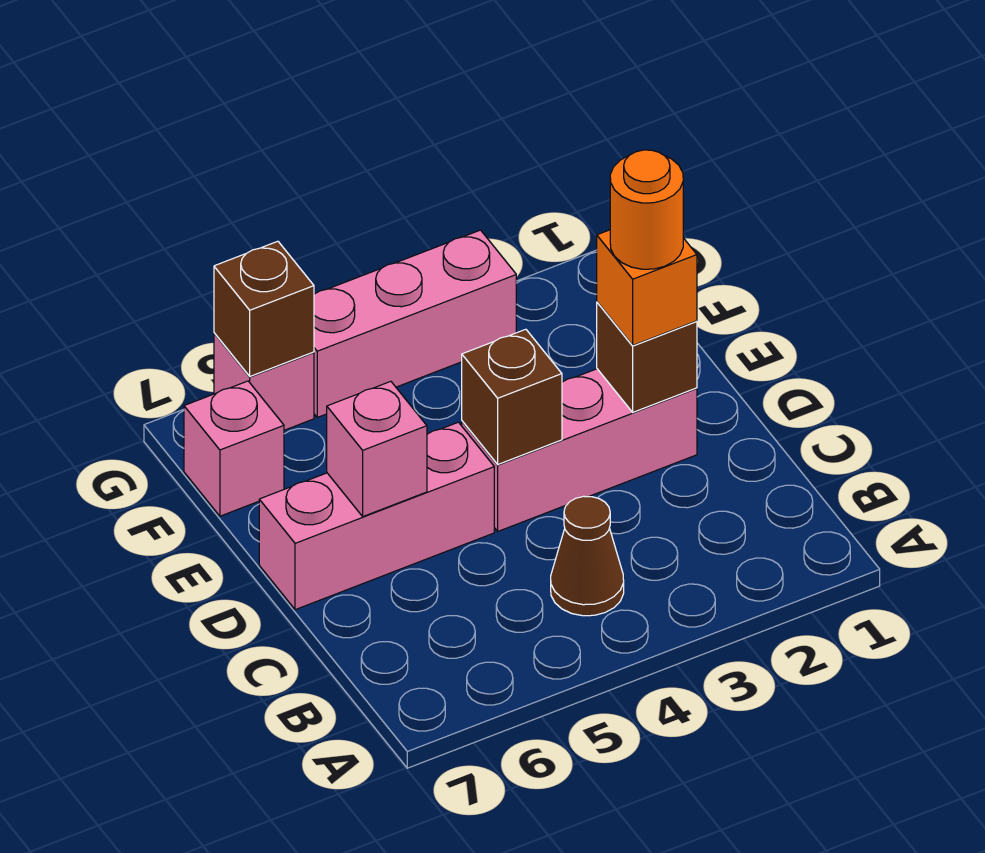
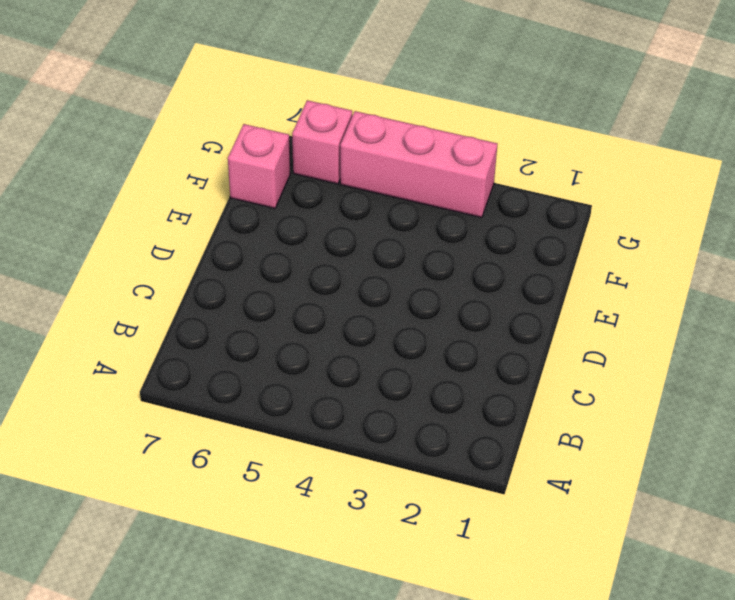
none -> brown 1x1 cone [551,496,624,616]
none -> pink 1x3 brick [462,369,697,531]
none -> pink 1x3 brick [259,422,494,610]

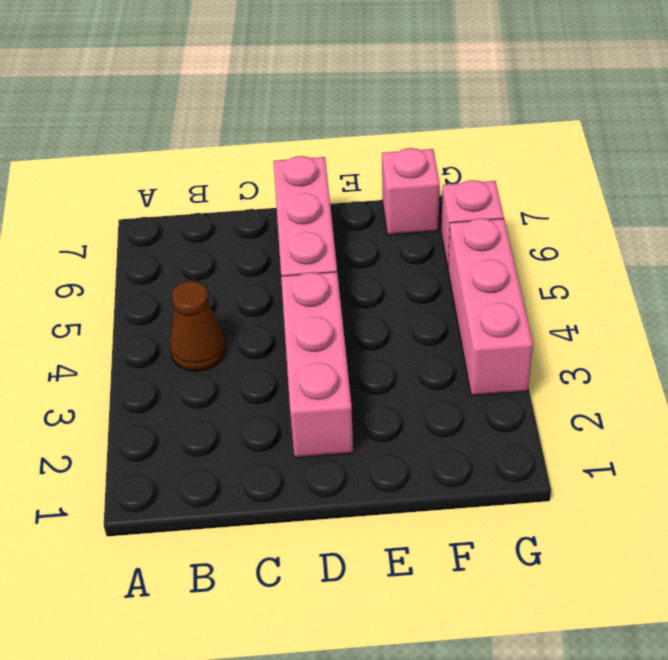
none -> brown 1x1 brick [597,302,697,412]
none -> brown 1x1 brick [462,329,562,464]
none -> pink 1x1 brick [327,381,427,516]

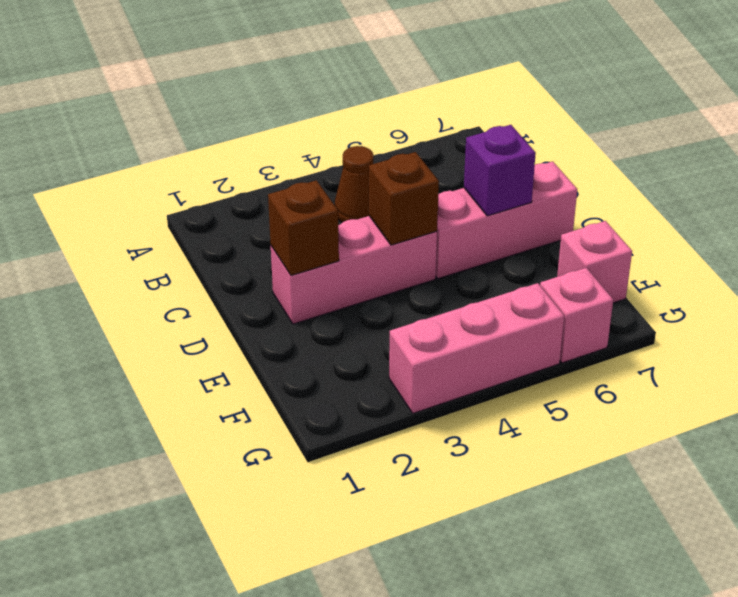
purple 1x1 brick [464,125,536,216] -> pink 1x1 brick [327,381,427,516]
none -> brown 1x1 brick [214,241,314,376]
none -> orange 1x1 brick [597,230,697,345]
none -> orange 1x1 round brick [610,150,683,269]

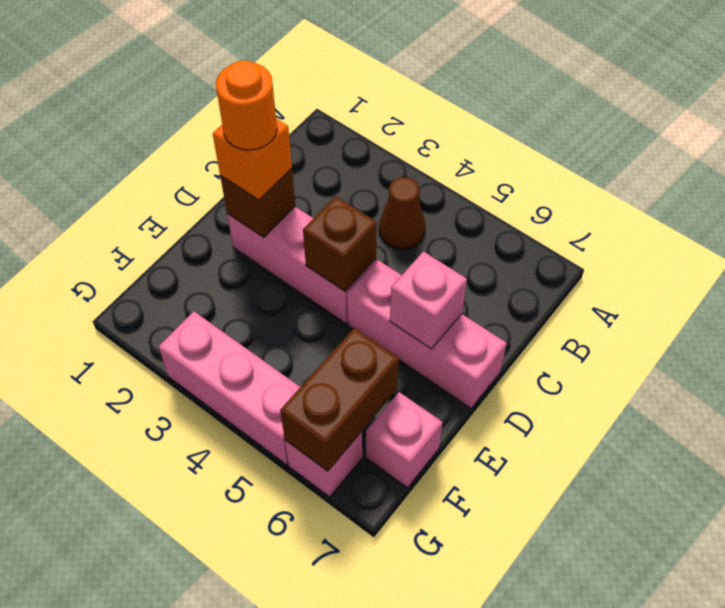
brown 1x2 brick [280,328,399,471] -> brown 1x1 brick [214,241,314,376]

